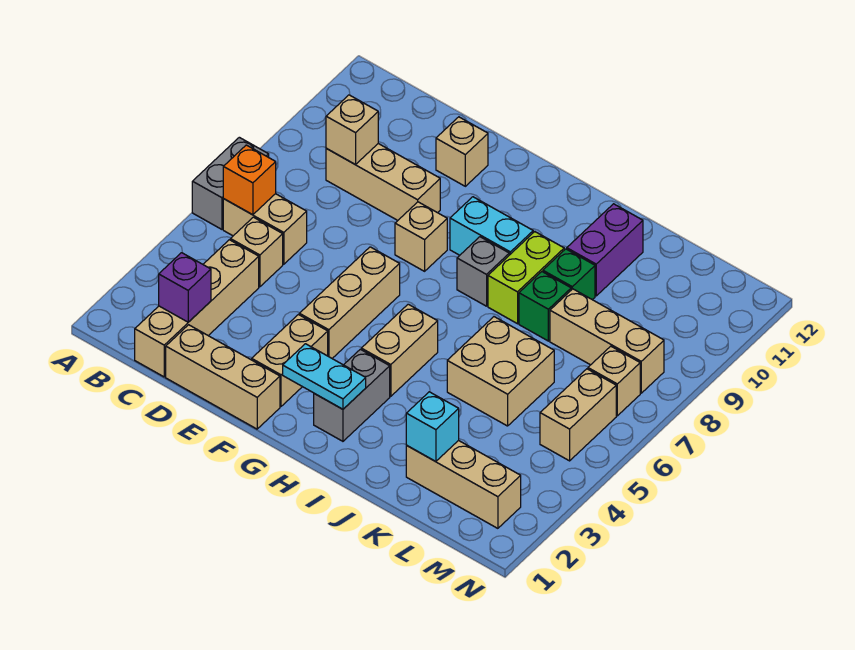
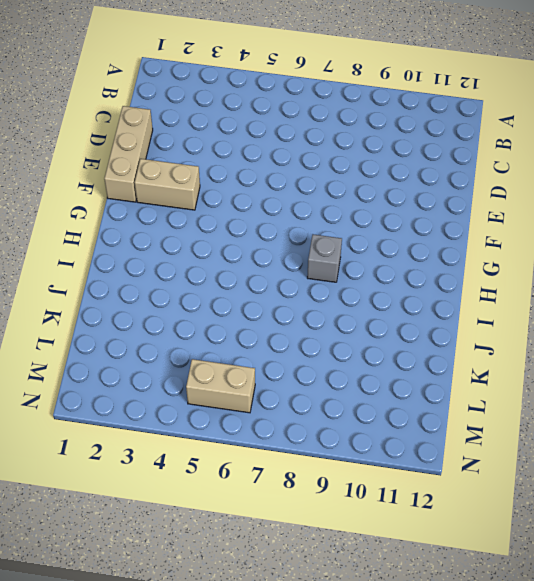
none -> grey 1x2 brick [192,137,269,229]
none -> tan 1x2 brick [223,194,307,264]
none -> tan 1x4 brick [135,240,259,377]

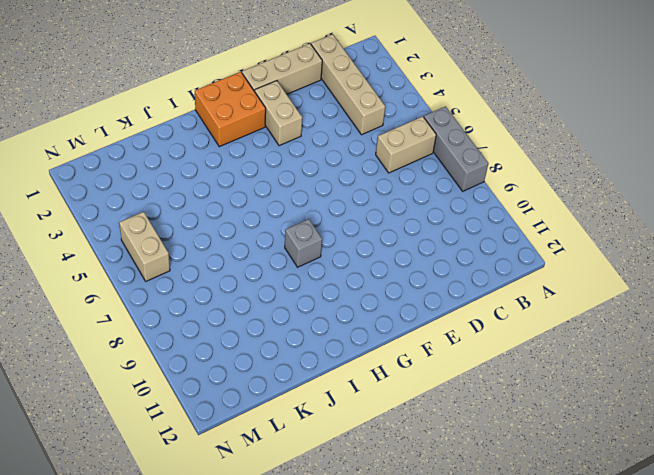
grey 1x3 brick [424,107,488,191] -> grey 1x2 brick [192,137,269,229]
orange 2x2 brick [195,72,266,147] -> grey 1x2 brick [314,349,390,441]
none -> tan 1x1 brick [230,217,283,287]
none -> tan 1x3 brick [326,144,440,220]
none -> tan 1x1 brick [436,117,488,186]

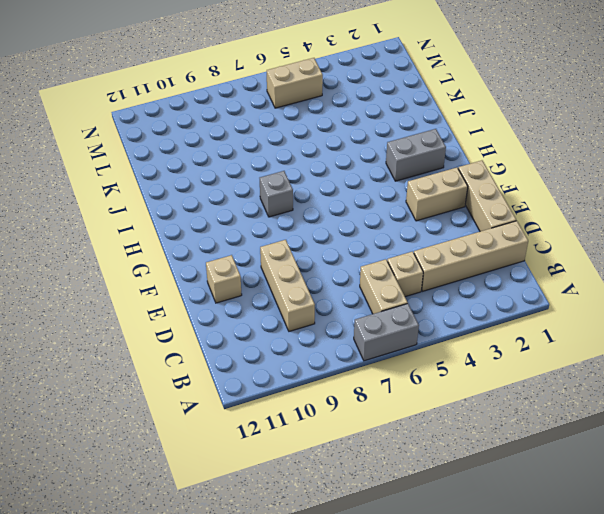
none -> tan 1x3 brick [299,247,400,358]
none -> tan 1x1 brick [395,202,447,271]
none -> cyan 1x2 brick [450,197,533,255]

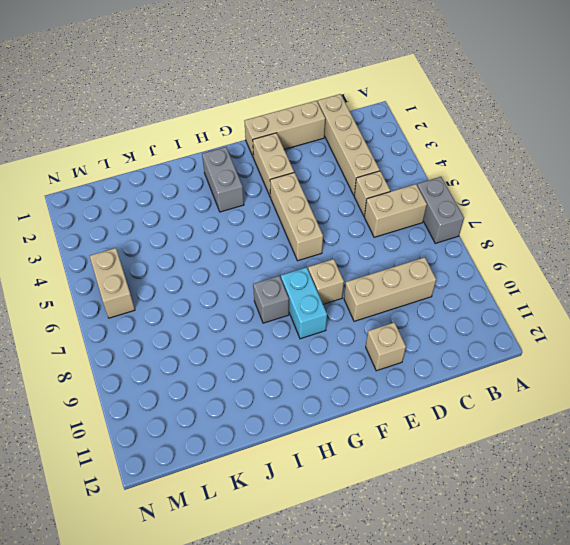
cyan 1x2 brick [281,267,327,339] -> cyan 1x2 brick turned to [450,197,533,255]
none -> tan 1x2 brick [361,304,438,396]
none -> lime 1x2 brick [488,232,564,324]
none -> tan 2x2 brick [447,317,554,426]

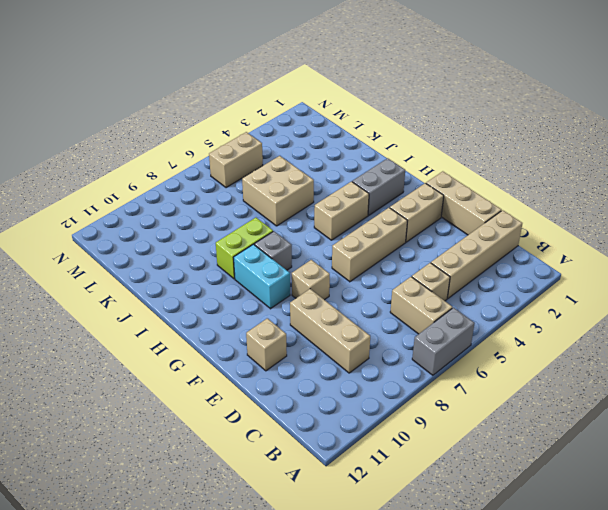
none -> green 1x1 brick [519,272,571,341]
none -> green 1x1 brick [543,249,595,300]
none -> purple 1x2 brick [567,204,643,296]

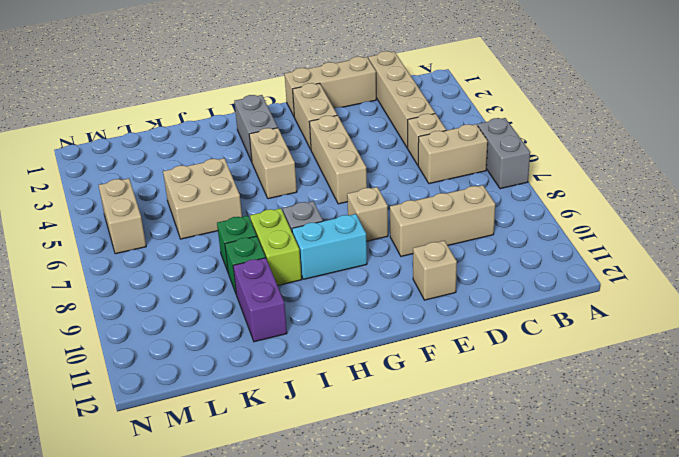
none -> tan 1x3 brick [406,440,521,528]
none -> tan 1x3 brick [550,289,664,393]
none -> tan 1x1 brick [588,346,640,416]

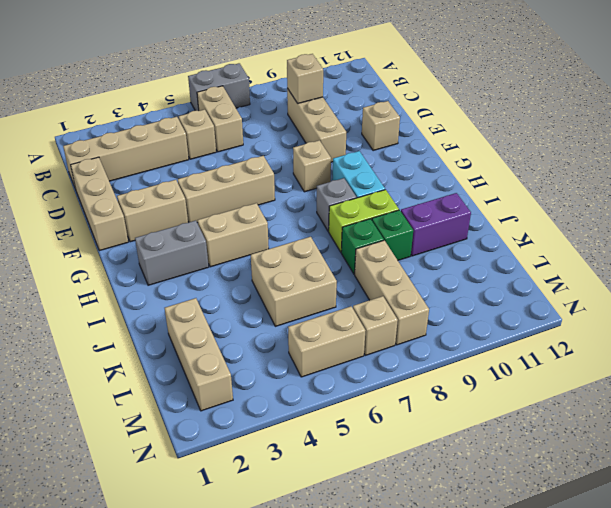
none -> orange 1x1 brick [223,145,276,215]
none -> purple 1x1 brick [159,253,211,322]
none -> cyan 1x2 plate [283,344,366,409]

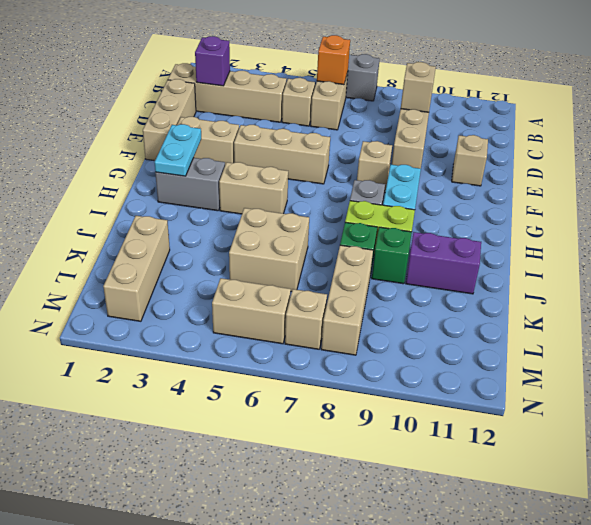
none -> cyan 1x1 brick [406,392,459,462]

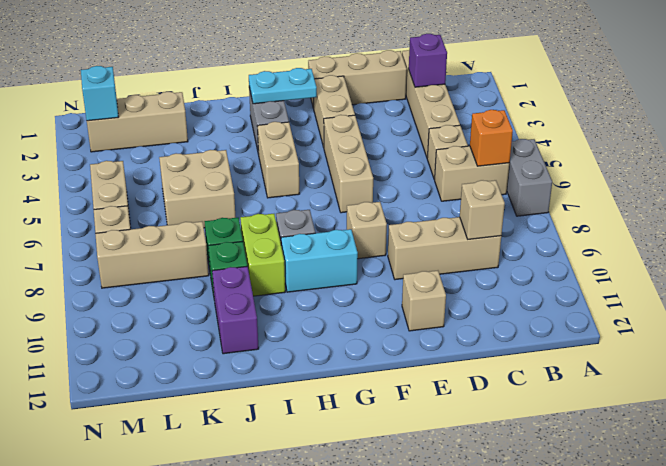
cyan 1x1 brick [81,66,119,121] -> cyan 1x1 brick moved to [406,392,459,462]

